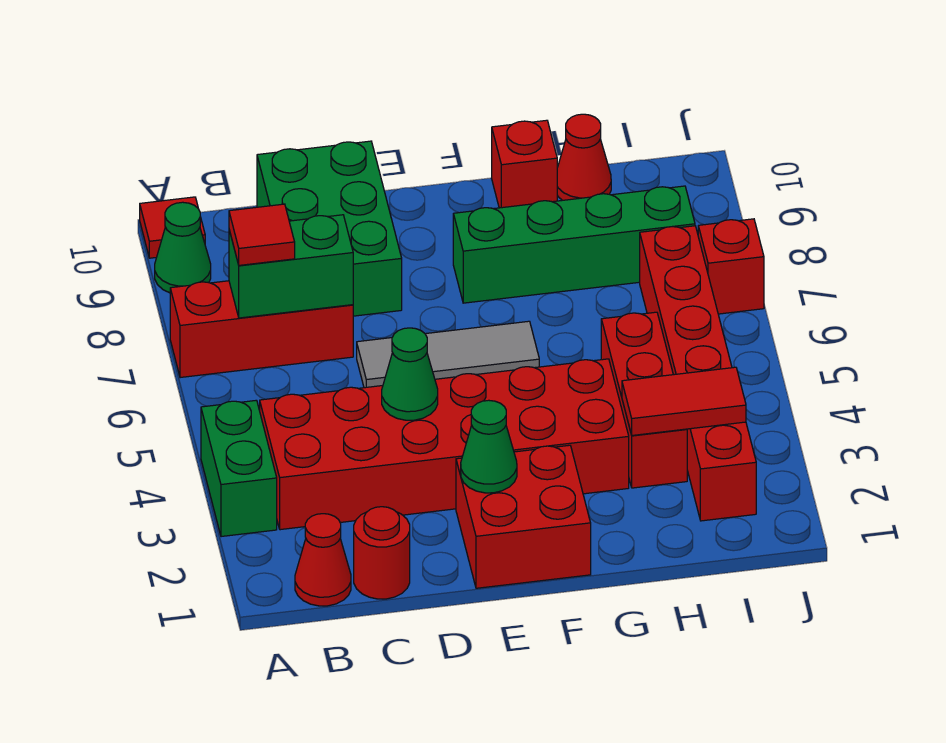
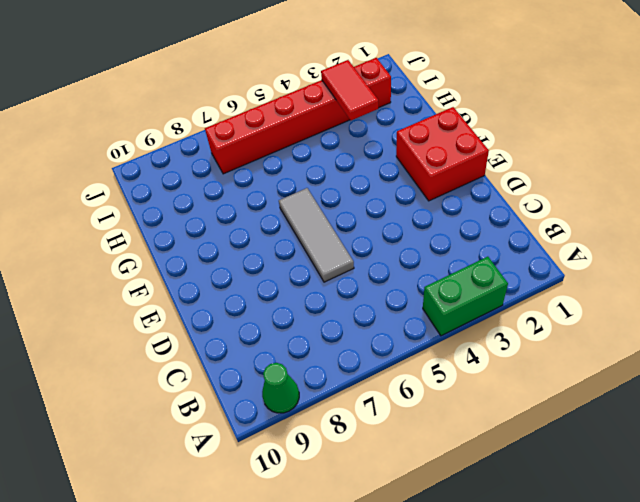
none -> red 1x3 brick [170,281,353,378]
none -> red 1x1 tile [140,197,205,258]
none -> red 1x1 cone [295,514,351,606]

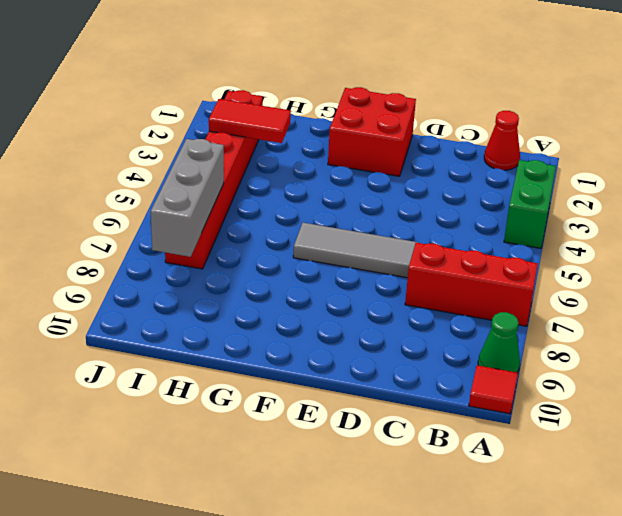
grey 1x3 brick [151,139,224,257] -> none
none -> red 2x6 brick [260,359,629,530]
none -> red 1x1 round brick [354,507,410,599]
none -> green 2x3 brick [257,141,402,316]

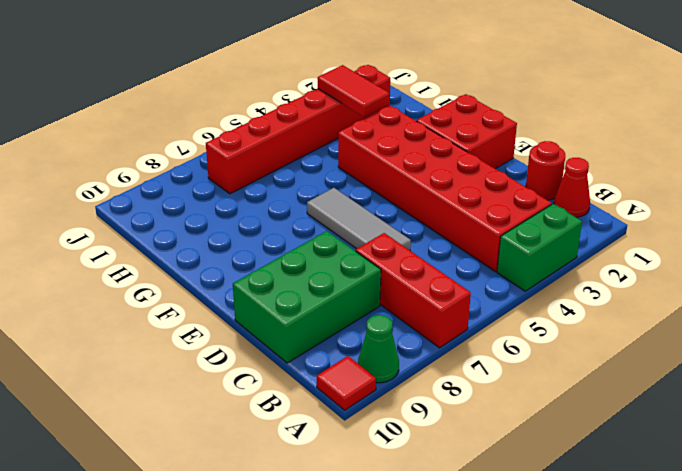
none -> green 1x4 brick [453,186,695,303]
none -> red 1x1 brick [492,120,557,208]
none -> red 1x3 brick [601,312,687,488]

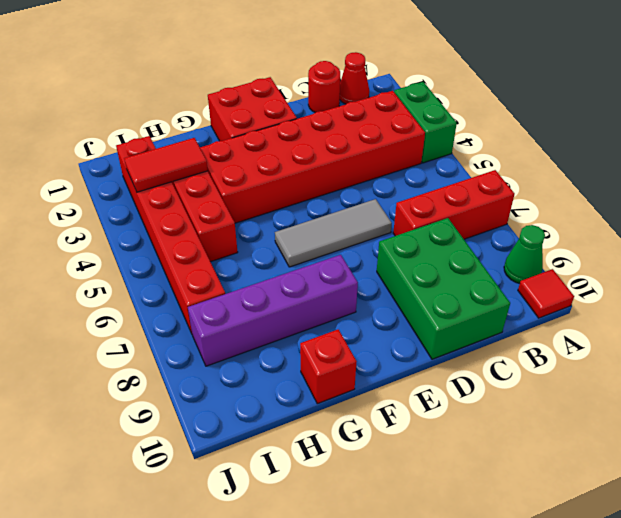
purple 1x4 brick [188,255,358,366] -> green 1x4 brick [453,186,695,303]
none -> red 1x1 cone [557,114,611,200]
none -> red 1x1 brick [698,219,764,314]
none -> green 1x2 brick [229,215,353,318]

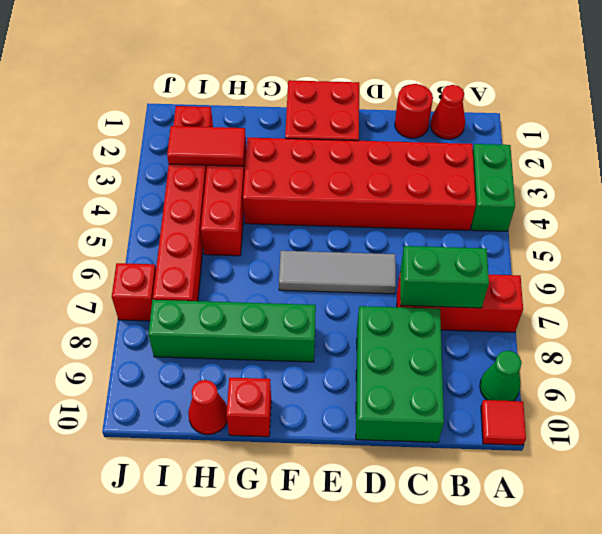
none -> green 1x1 cone [382,328,438,420]
none -> green 1x1 cone [461,400,517,493]
none -> red 1x1 tile [229,204,295,265]

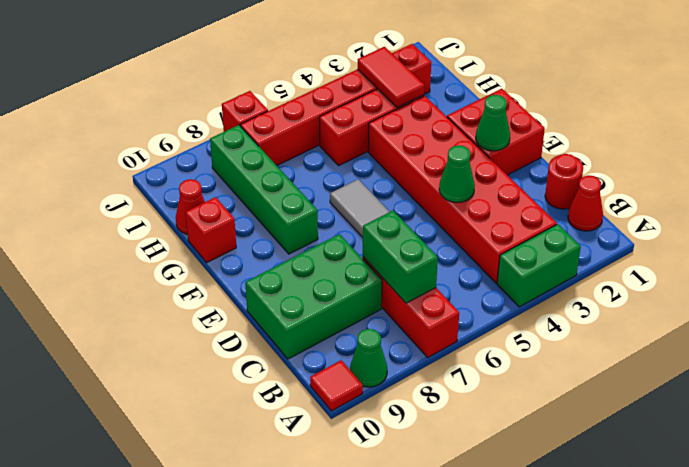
none -> red 1x1 tile [229,204,295,265]

